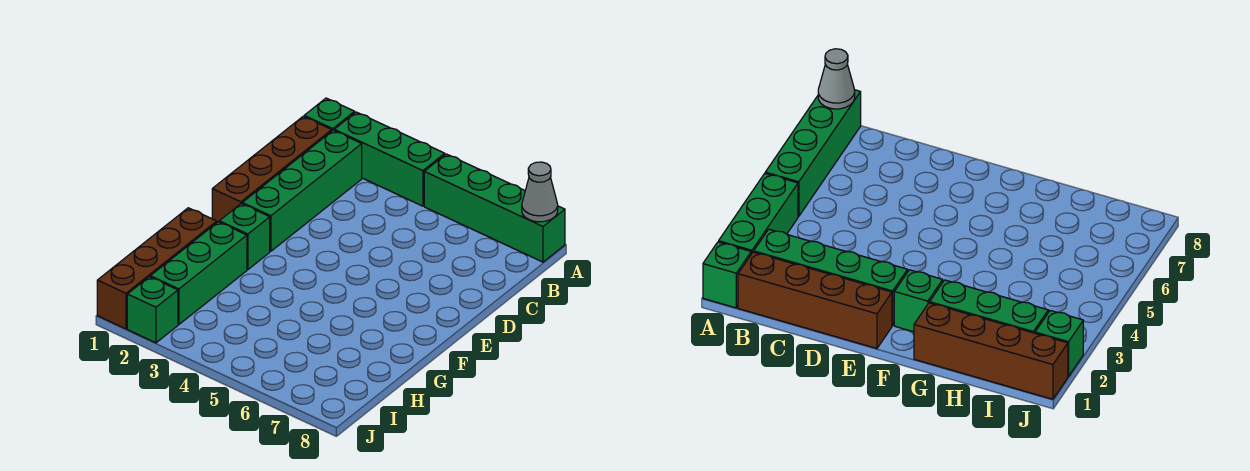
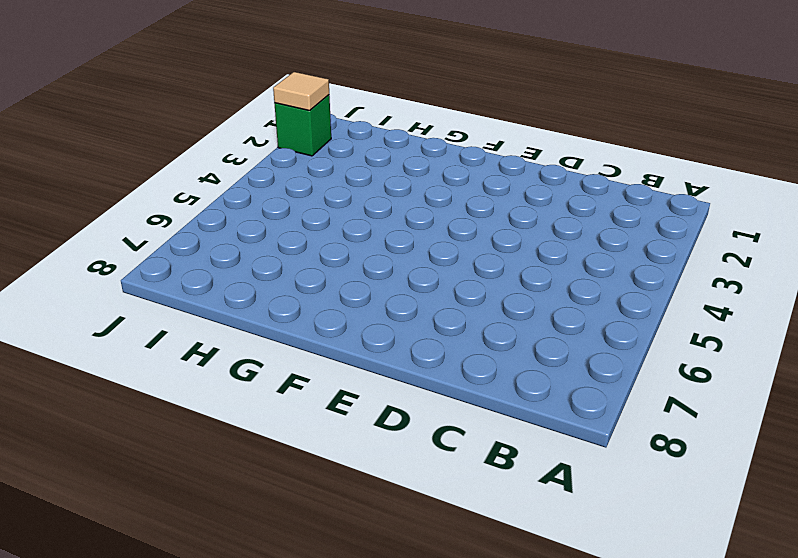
tan 1x1 tile [273,72,329,111] -> none
none -> green 1x1 brick [304,98,355,131]
none -> green 1x3 brick [334,112,445,206]

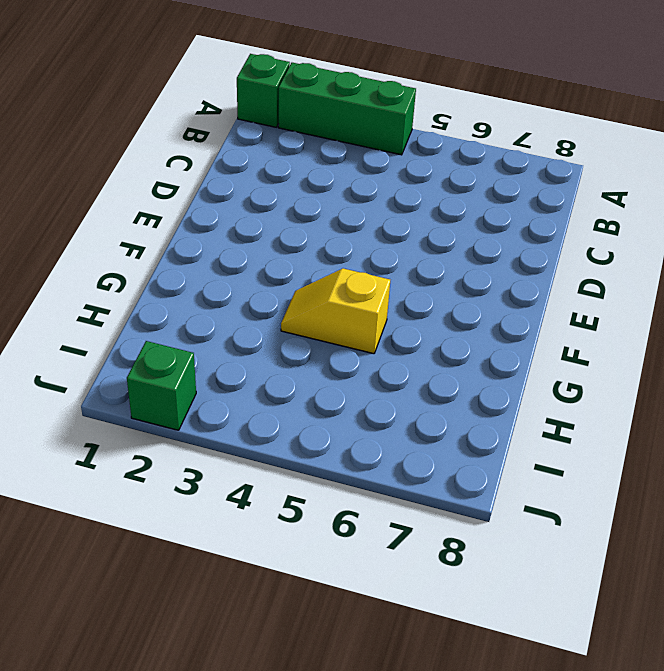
yellow 1x2 slope [281,268,390,354] -> none
none -> green 1x4 brick [424,154,565,262]
none -> brown 1x4 brick [212,116,332,222]

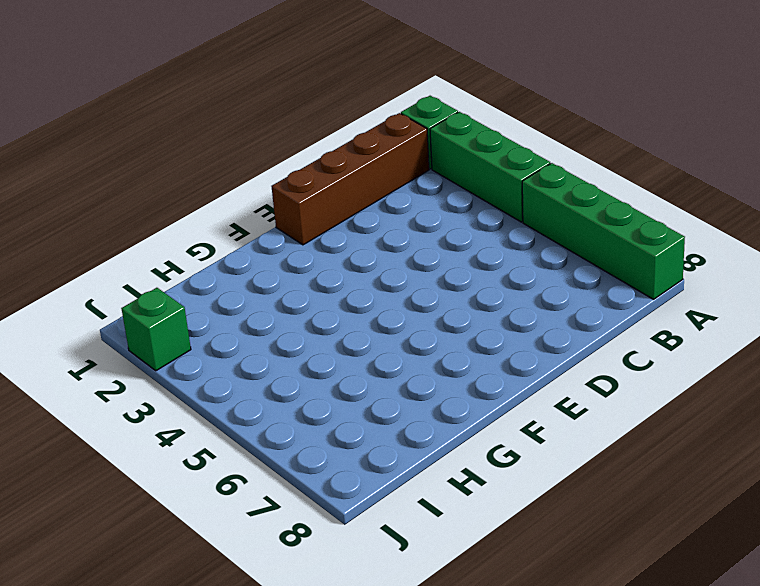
none -> green 1x4 brick [242,130,362,251]
none -> green 1x1 brick [219,204,270,270]

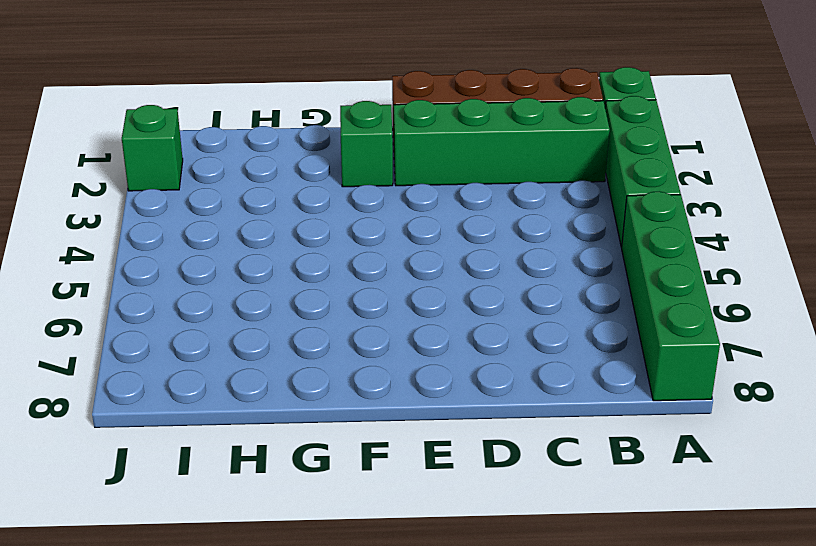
none -> brown 1x4 brick [97,208,217,329]
none -> green 1x3 brick [150,222,247,324]

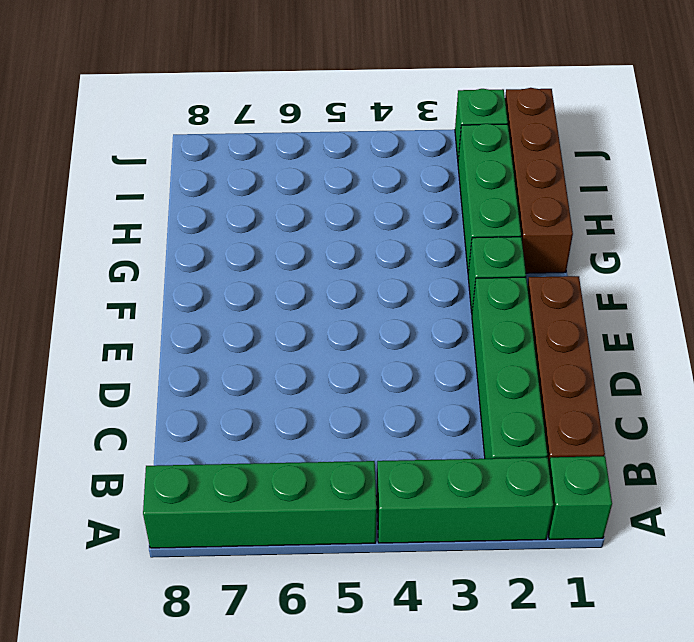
none -> grey 1x1 cone [522,162,558,222]

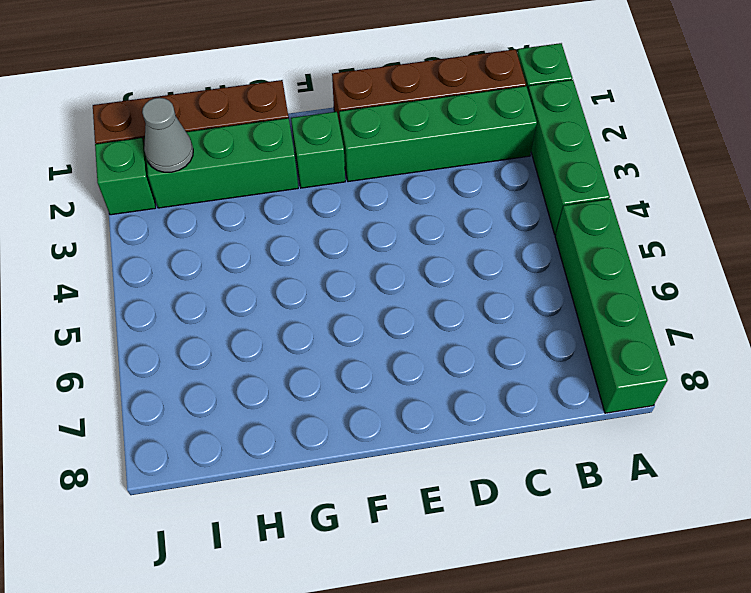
grey 1x1 cone [142,98,193,172] -> grey 1x1 cone moved to [522,162,558,222]

